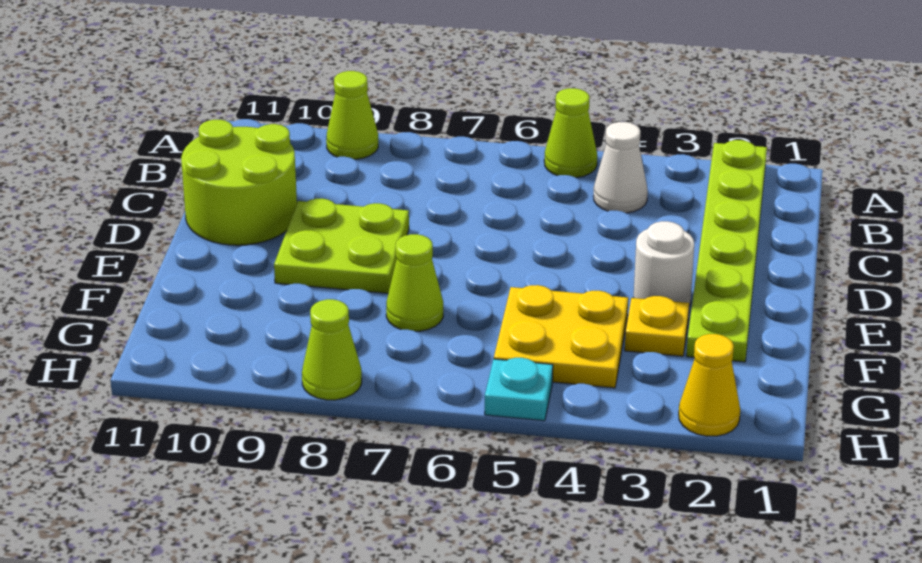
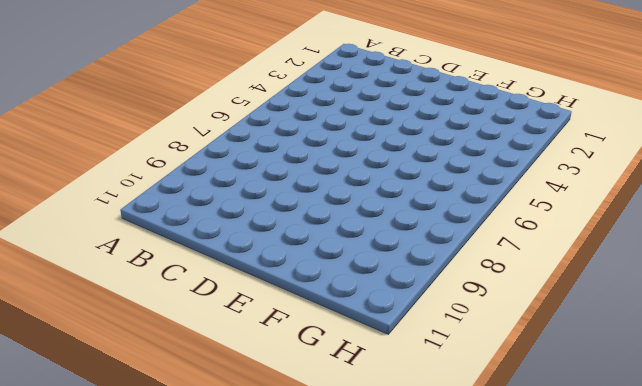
none -> lime 1x6 plate [686,140,767,362]
none -> lime 1x1 cone [544,88,597,178]
none -> lime 1x1 cone [326,71,378,159]

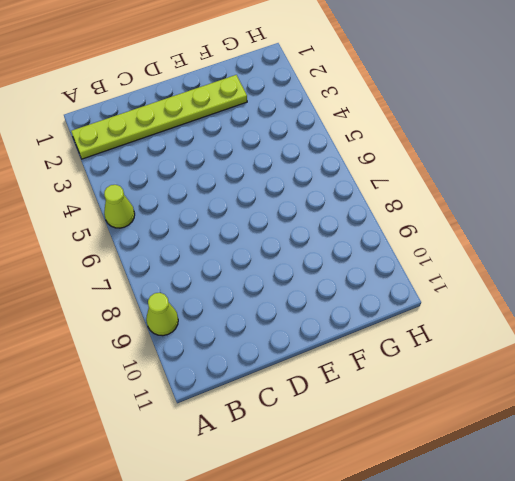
none -> white 1x1 cone [594,122,648,213]
none -> lime 2x2 round brick [181,120,297,245]
none -> lime 2x2 plate [274,199,409,293]

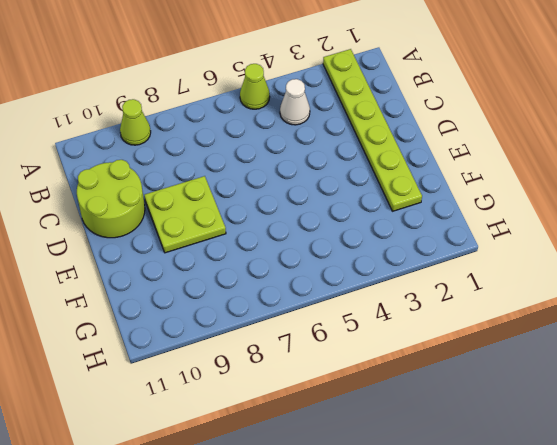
none -> white 1x1 round brick [634,221,694,306]
none -> yellow 1x1 plate [625,296,689,356]
none -> yellow 2x2 plate [494,285,628,388]

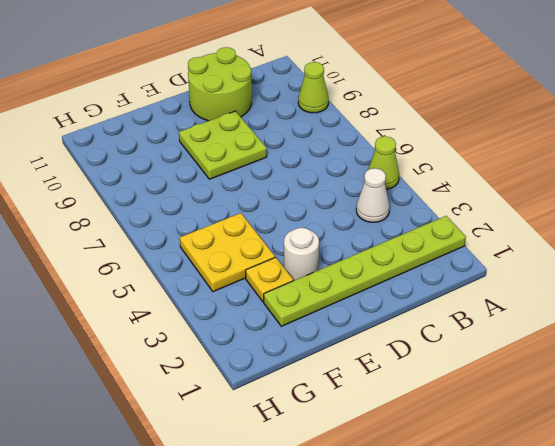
none -> lime 1x1 cone [386,234,443,331]
none -> yellow 1x1 cone [679,334,740,436]
none -> cyan 1x1 plate [485,358,553,421]

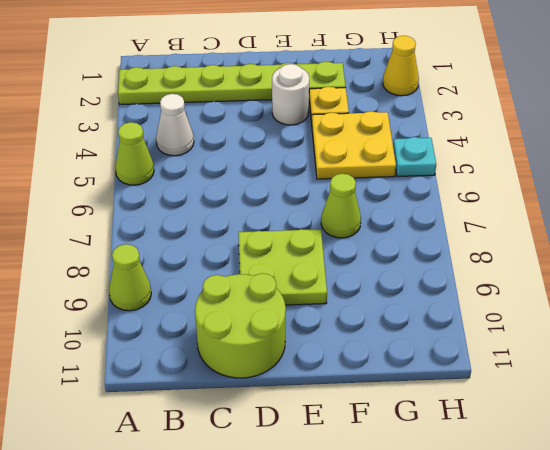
none -> lime 1x1 cone [302,299,362,400]

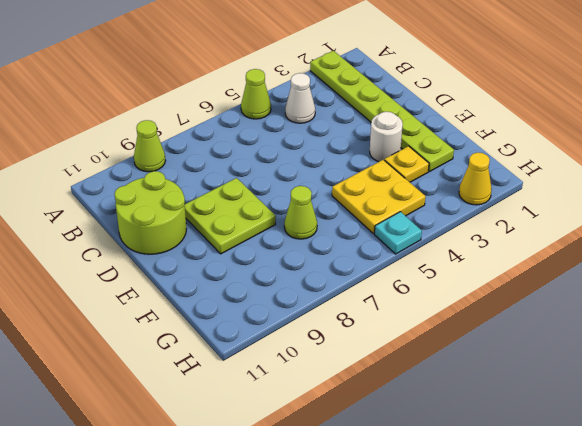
none -> lime 1x1 cone [302,299,362,400]

